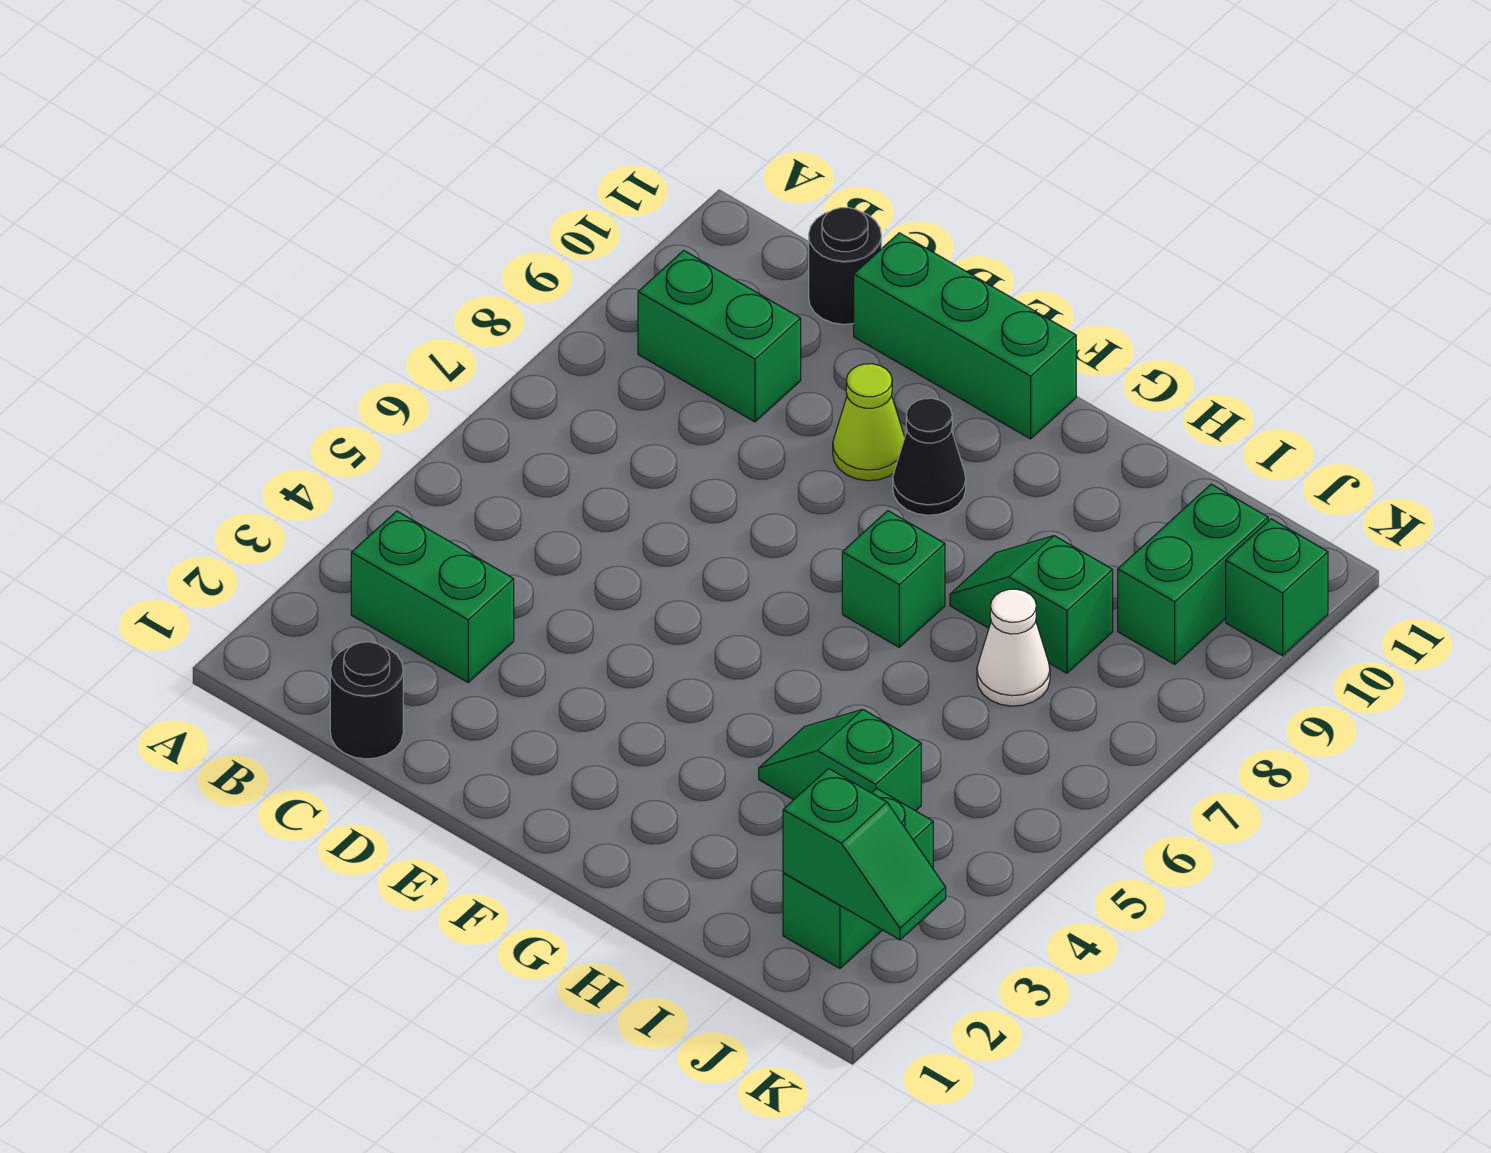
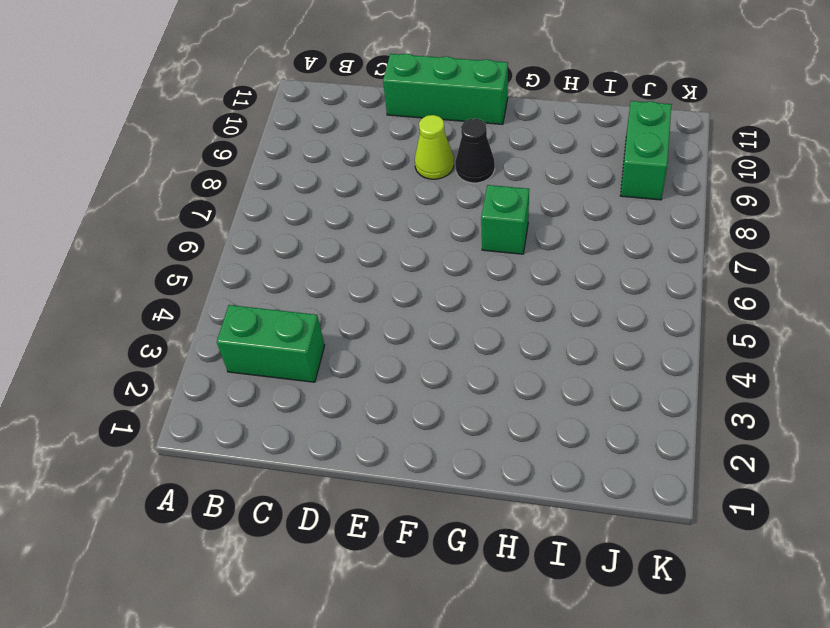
none -> green 1x2 brick [638,250,801,422]
none -> black 1x1 round brick [330,642,403,759]
none -> black 1x1 round brick [809,208,881,324]

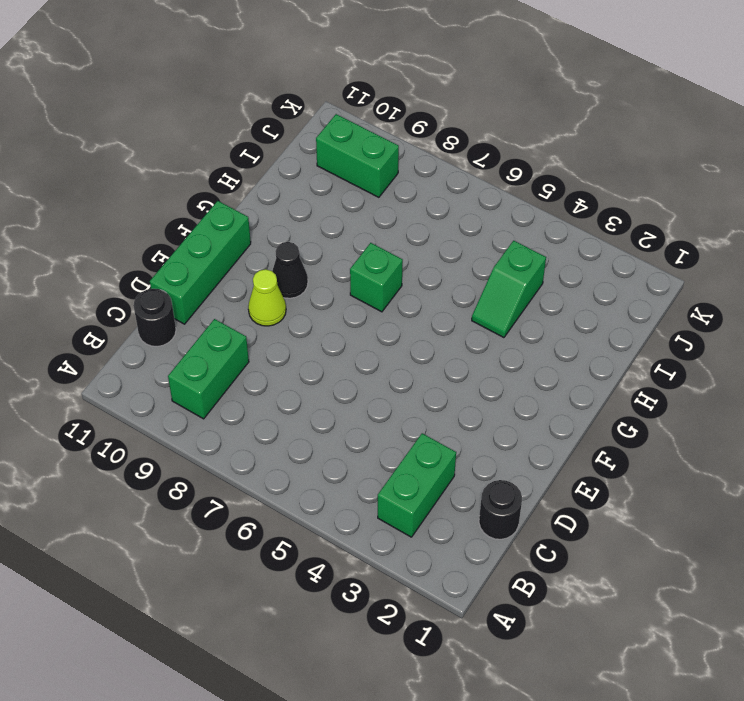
none -> green 1x2 slope [950,536,1113,673]
none -> white 1x1 cone [977,589,1050,706]
none -> green 1x2 brick [783,788,933,968]

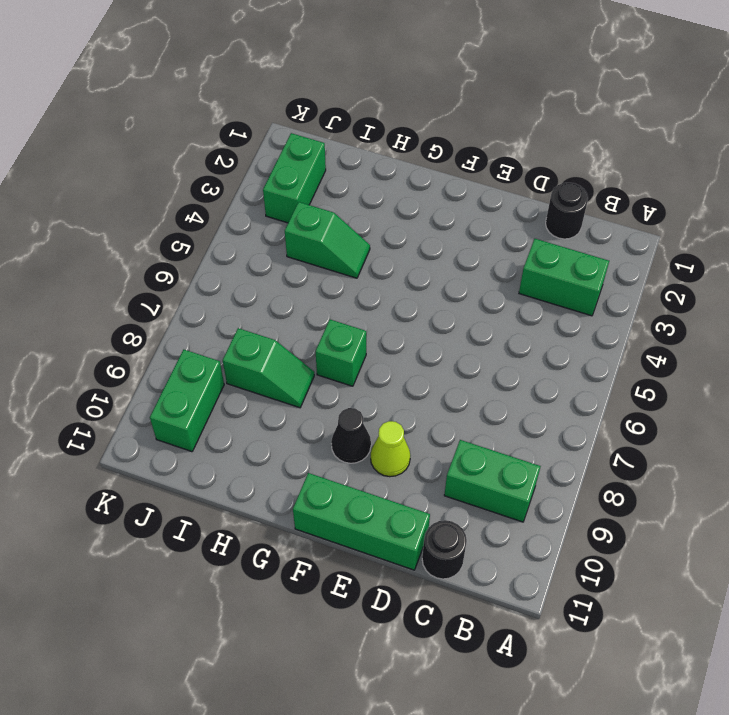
none -> white 1x1 cone [977,589,1050,706]
none -> green 1x1 brick [1226,519,1328,656]
none -> green 1x2 slope [783,768,946,940]

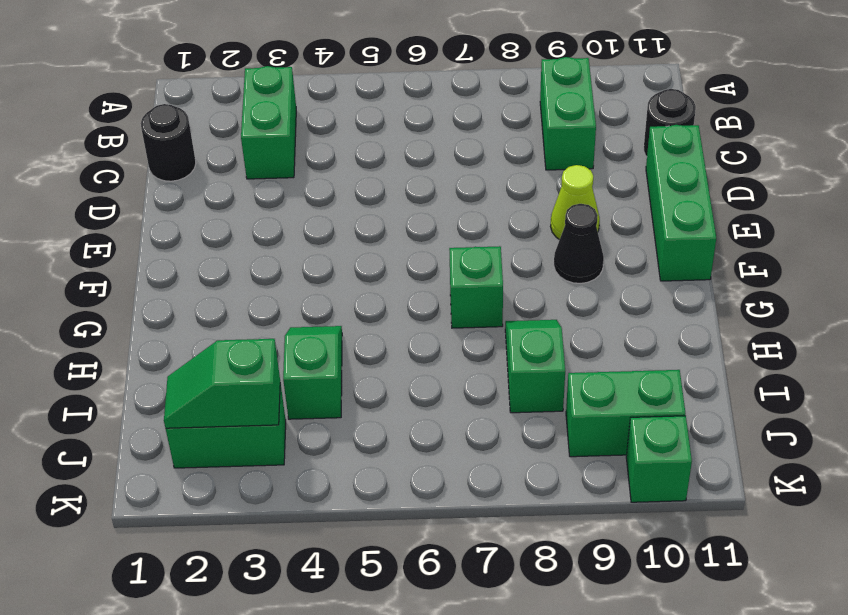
green 1x2 slope [164,339,280,428] -> green 1x2 slope turned to [783,768,946,940]
none -> white 1x1 cone [977,589,1050,706]

